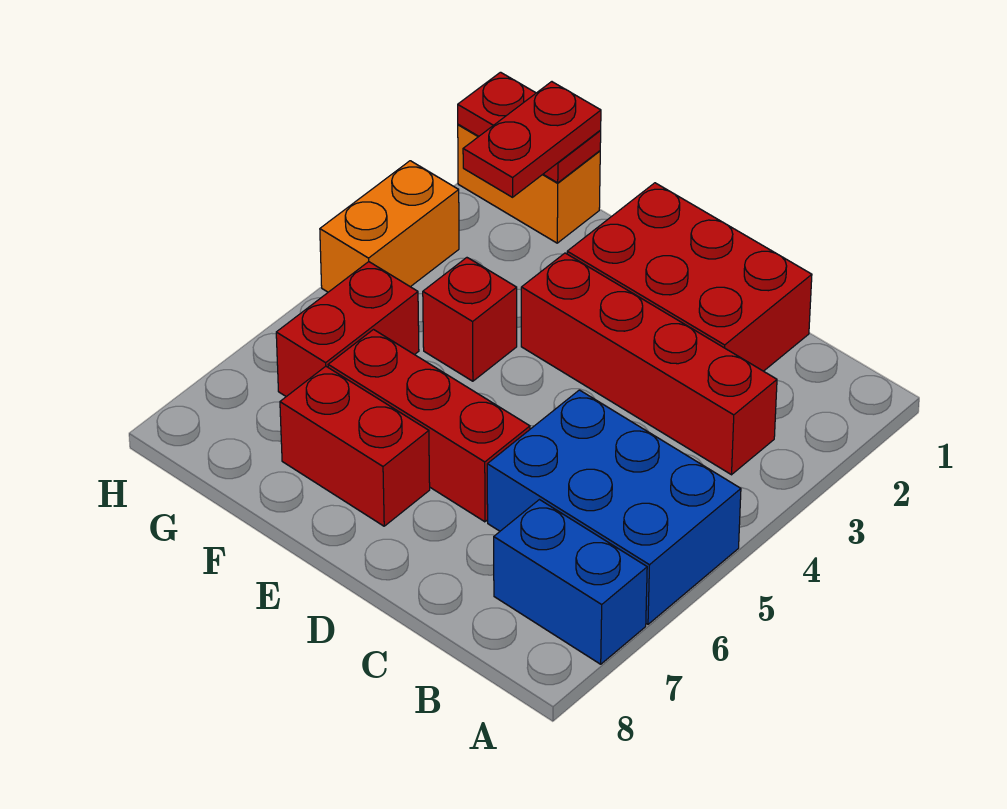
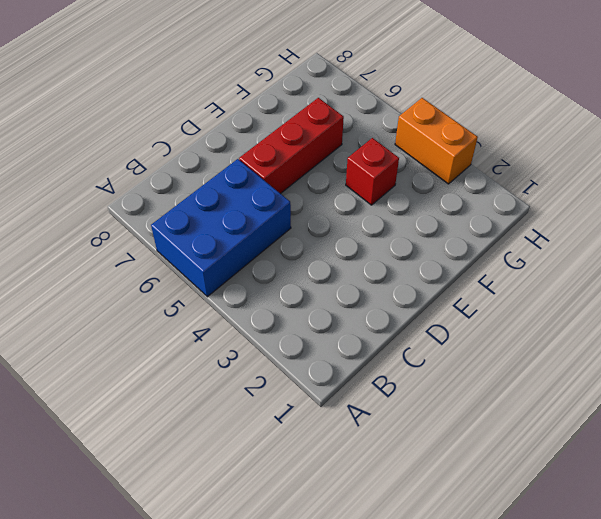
none -> blue 1x2 brick [494,500,647,664]
none -> red 1x4 brick [521,253,777,475]
none -> red 2x3 brick [567,183,812,371]

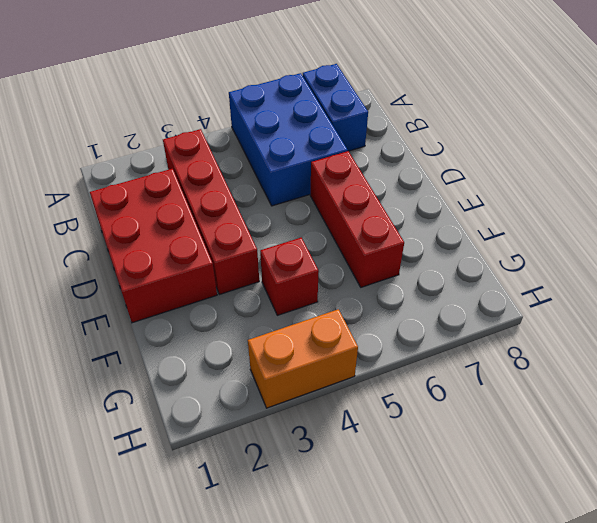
none -> red 1x2 brick [280,366,430,526]
none -> orange 1x2 brick [458,125,600,243]
none -> red 1x2 brick [276,262,419,397]

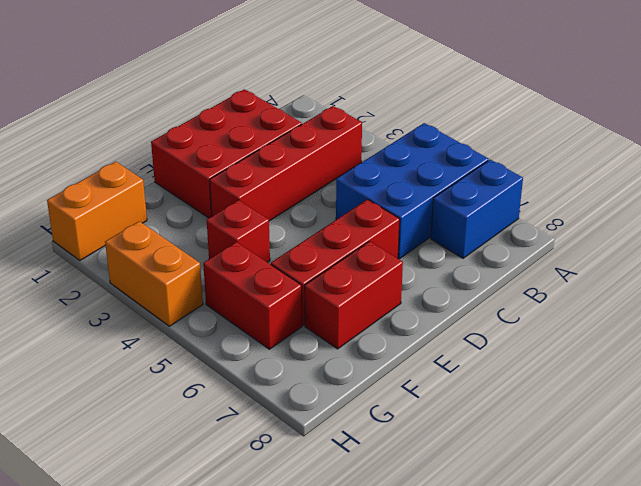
none -> red 1x2 plate [458,72,601,183]
none -> red 1x2 plate [463,82,601,197]

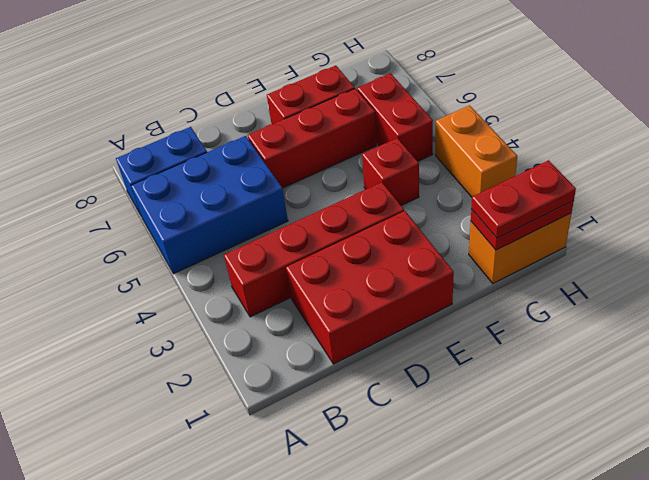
red 1x2 plate [471,160,576,238] -> red 1x2 plate turned to [463,82,601,197]

